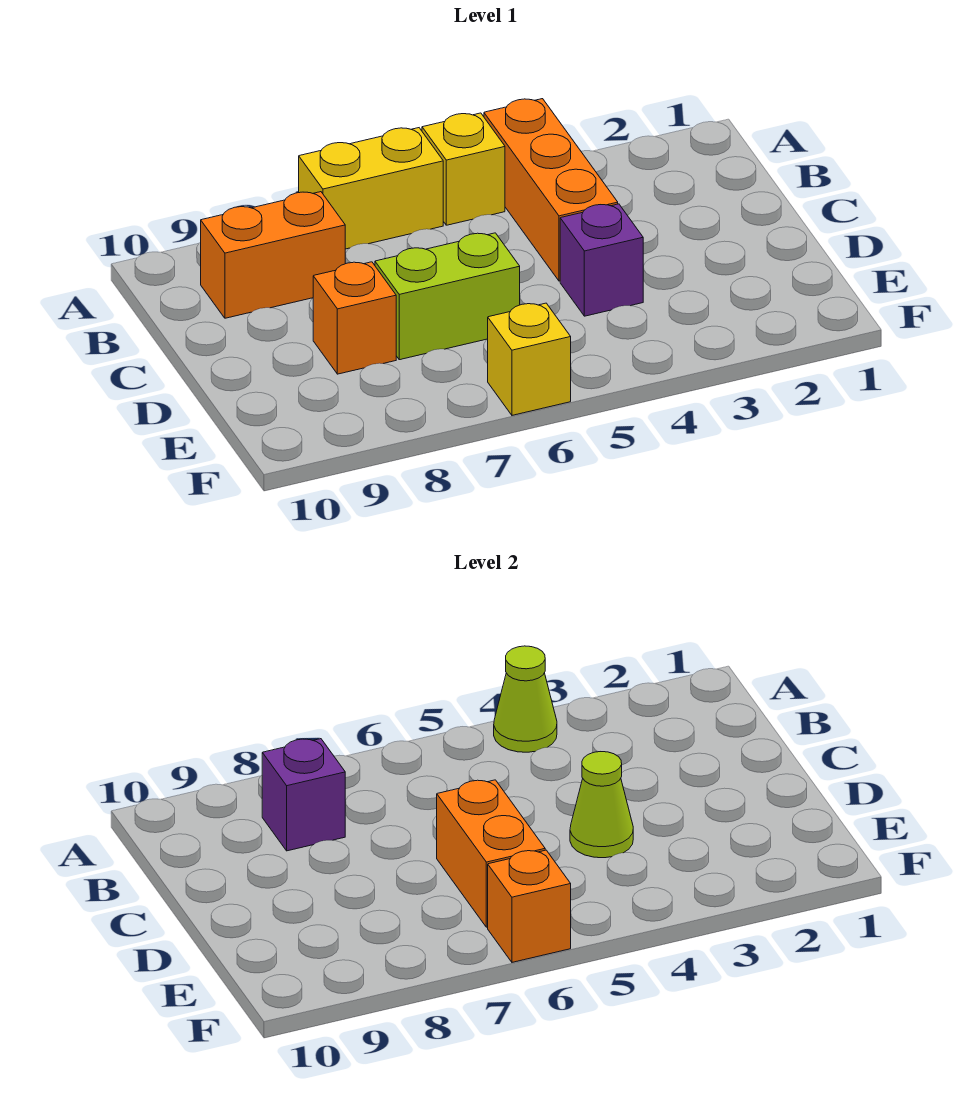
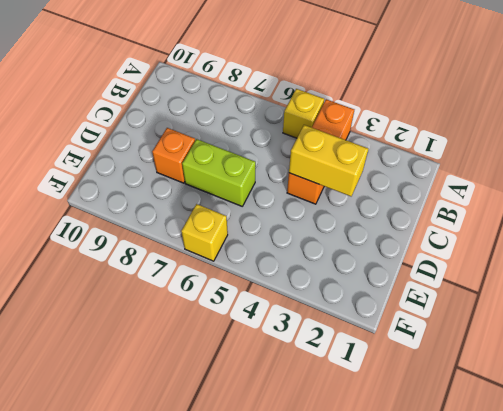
yellow 1x2 brick [289,125,368,196] -> yellow 1x2 brick moved to [299,128,443,249]
none -> orange 1x2 brick [201,192,346,318]
none -> purple 1x1 brick [560,204,643,316]
none -> lime 1x1 cone [494,646,557,752]

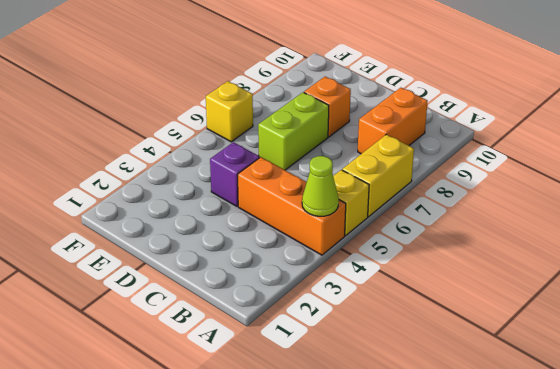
none -> purple 1x1 brick [262,739,345,851]
none -> lime 1x1 cone [570,752,633,858]
none -> orange 1x2 brick [437,780,545,927]

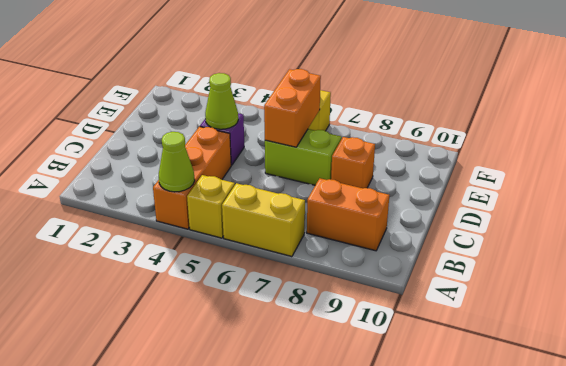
none -> purple 1x1 brick [262,739,345,851]
none -> orange 1x1 brick [488,850,571,962]

